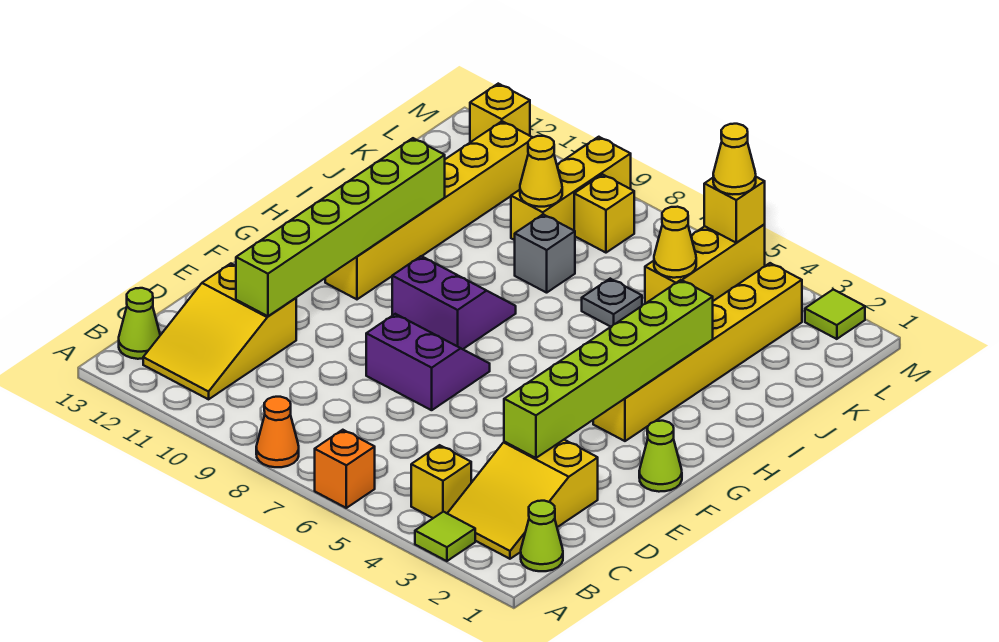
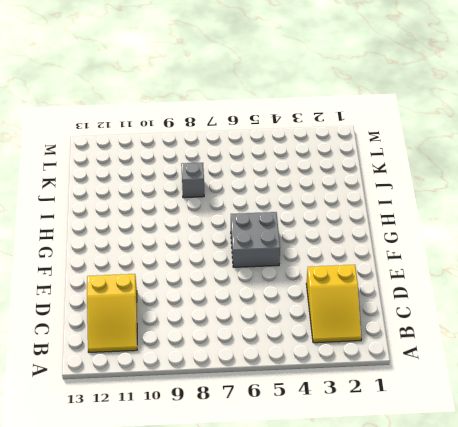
grey 2x2 brick [231,212,280,267] -> none
none -> lime 1x1 tile [415,512,475,561]
none -> orange 1x1 brick [315,430,375,508]
none -> orange 1x1 cone [256,397,299,467]

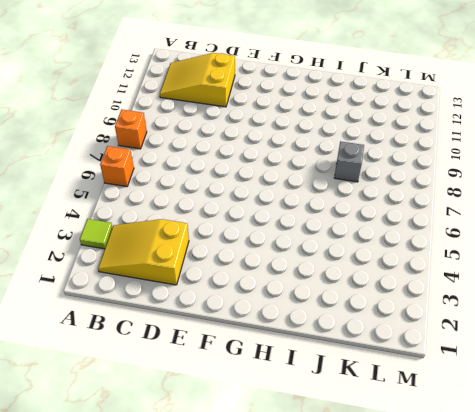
orange 1x1 brick [115,110,147,149] -> orange 1x1 cone [256,397,299,467]
none -> lime 1x1 cone [521,501,563,571]
none -> yellow 1x1 brick [411,445,471,518]
none -> lime 1x1 cone [119,288,160,359]

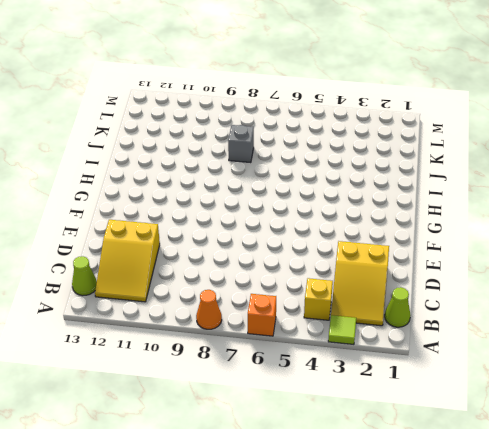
none -> purple 2x2 slope [366,314,490,410]
none -> lime 1x1 cone [639,421,682,492]
none -> yellow 1x6 brick [593,263,802,441]

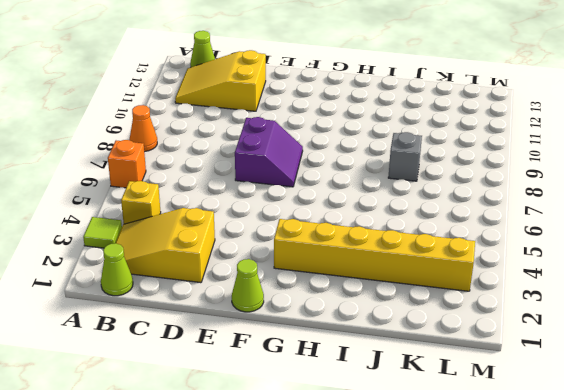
none -> purple 2x2 slope [392,256,516,349]
none -> yellow 1x6 brick [325,121,533,299]
none -> grey 1x1 plate [582,279,642,327]

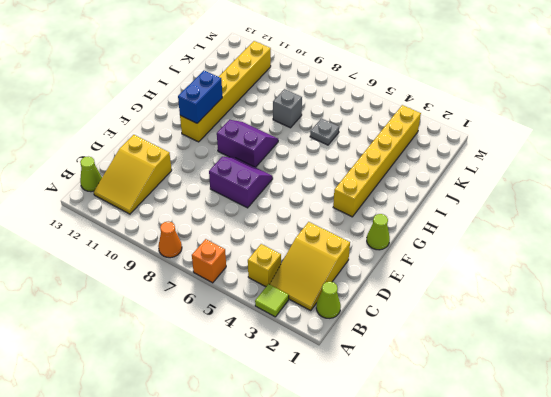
blue 1x2 brick [178,71,222,123] -> lime 1x6 brick [236,138,445,316]
none -> yellow 1x3 brick [645,225,765,304]
none -> yellow 1x3 brick [511,137,631,240]
none -> yellow 1x1 brick [574,174,634,253]

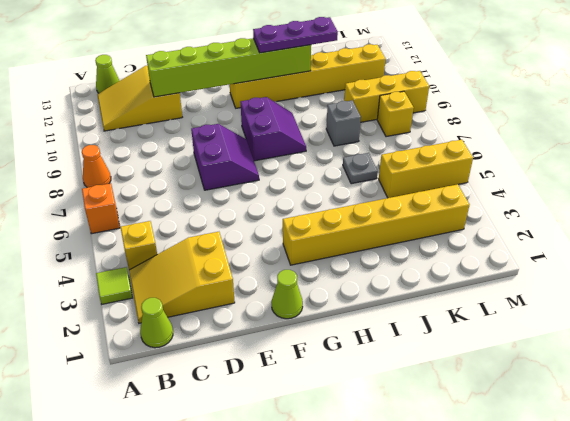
purple 1x3 plate [253,17,338,53] -> none
none -> lime 1x1 tile [805,290,865,339]
none -> yellow 1x1 brick [470,84,530,142]
none -> lime 1x6 brick [504,280,713,458]

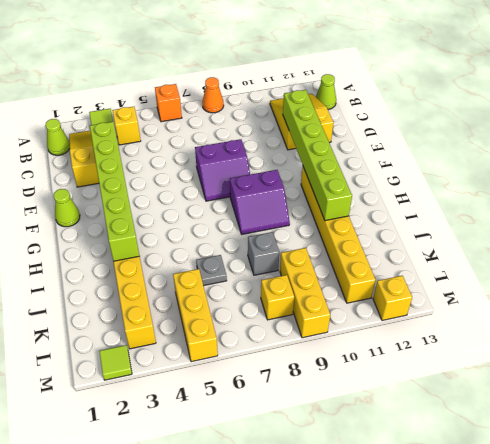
none -> yellow 1x1 cone [654,207,696,278]
none -> yellow 1x1 cone [520,136,562,207]
none -> yellow 1x1 brick [704,177,765,243]

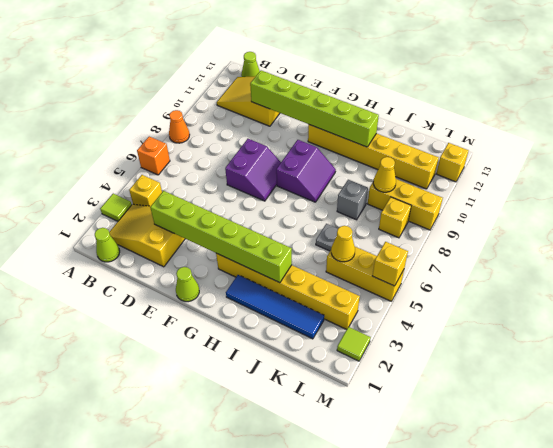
blue 1x4 tile [226,275,324,339] -> none
none -> yellow 1x1 cone [713,124,756,194]

